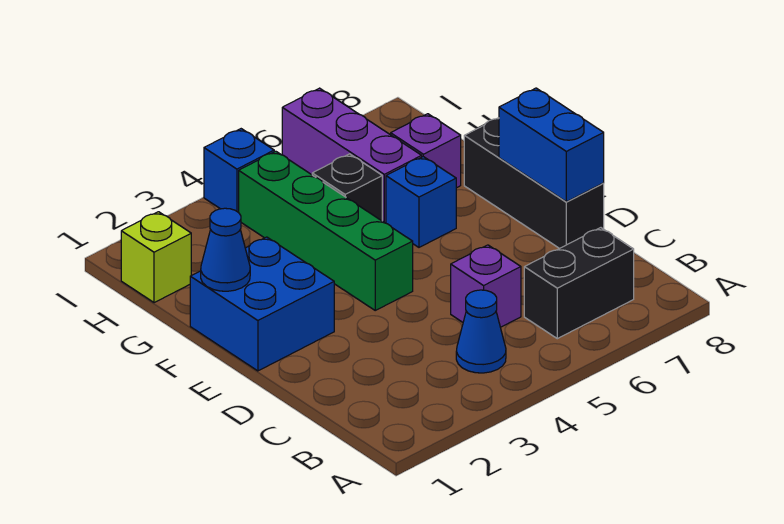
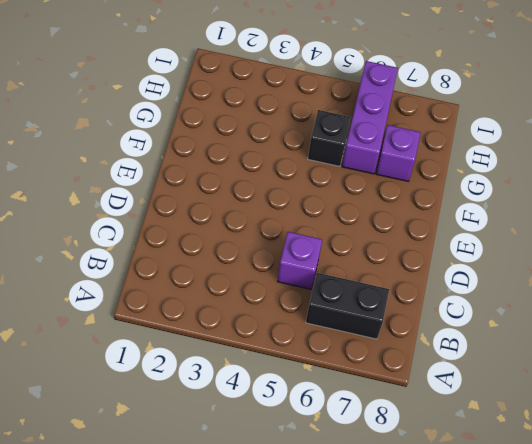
none -> blue 1x1 cone [456,290,506,373]
none -> black 1x3 brick [464,118,604,248]
none -> blue 2x2 brick [190,237,334,371]

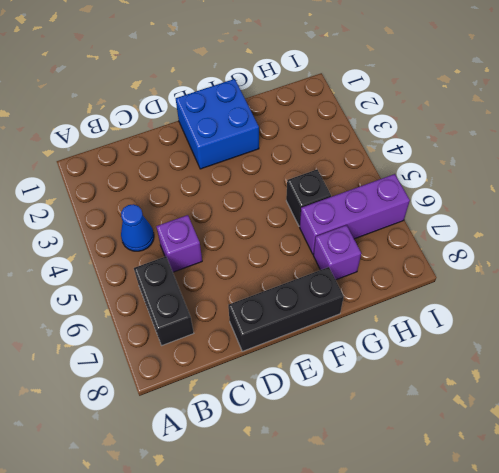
none -> green 1x4 brick [239,151,413,310]
none -> blue 1x1 brick [386,157,456,247]
none -> lime 1x1 brick [121,212,191,303]

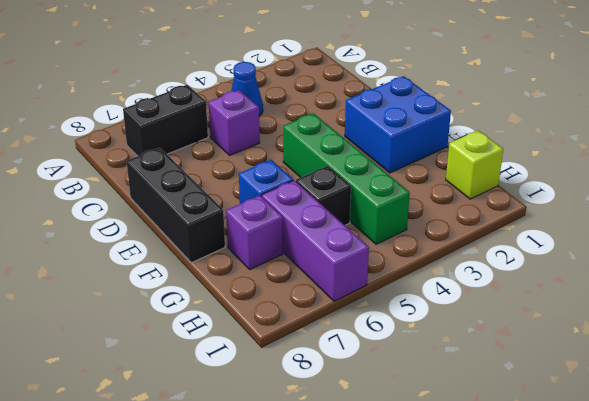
none -> blue 1x1 brick [204,129,274,212]
none -> blue 1x2 brick [499,88,604,202]
none -> blue 1x1 cone [201,208,250,291]

